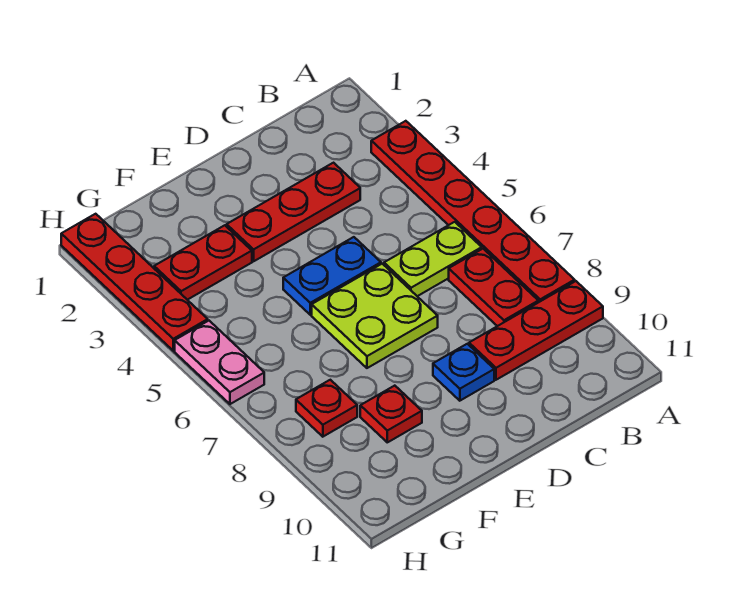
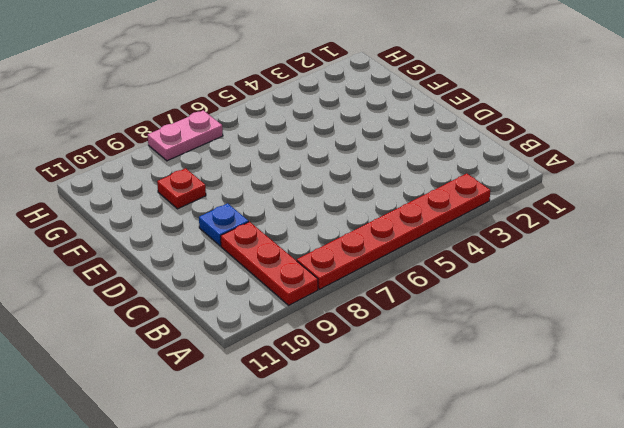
pink 1x2 plate [148,110,223,161] -> pink 1x2 plate moved to [175,321,264,404]
none -> lime 1x2 plate [384,222,482,296]
none -> red 1x2 plate [449,249,538,326]
none -> red 1x3 plate [227,163,360,261]

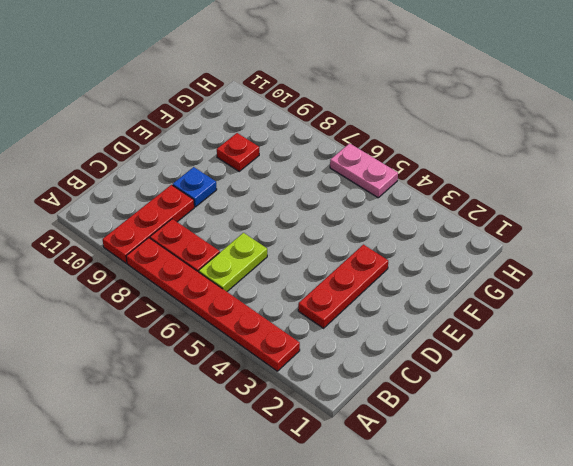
none -> blue 1x2 plate [283,237,381,315]
none -> lime 2x2 plate [312,264,438,368]
none -> red 1x2 plate [154,225,252,300]

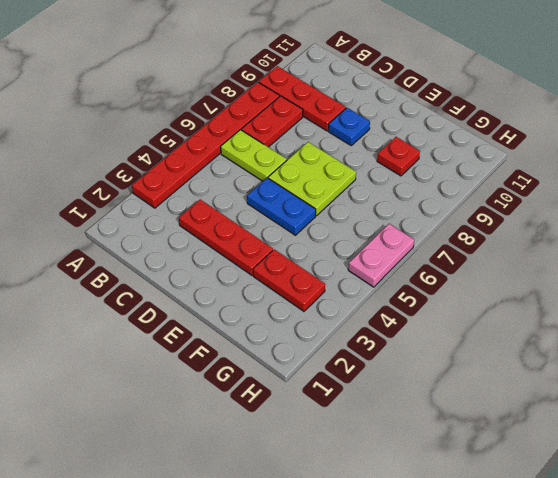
none -> red 1x1 plate [296,380,357,437]
none -> red 1x4 plate [61,214,208,351]

